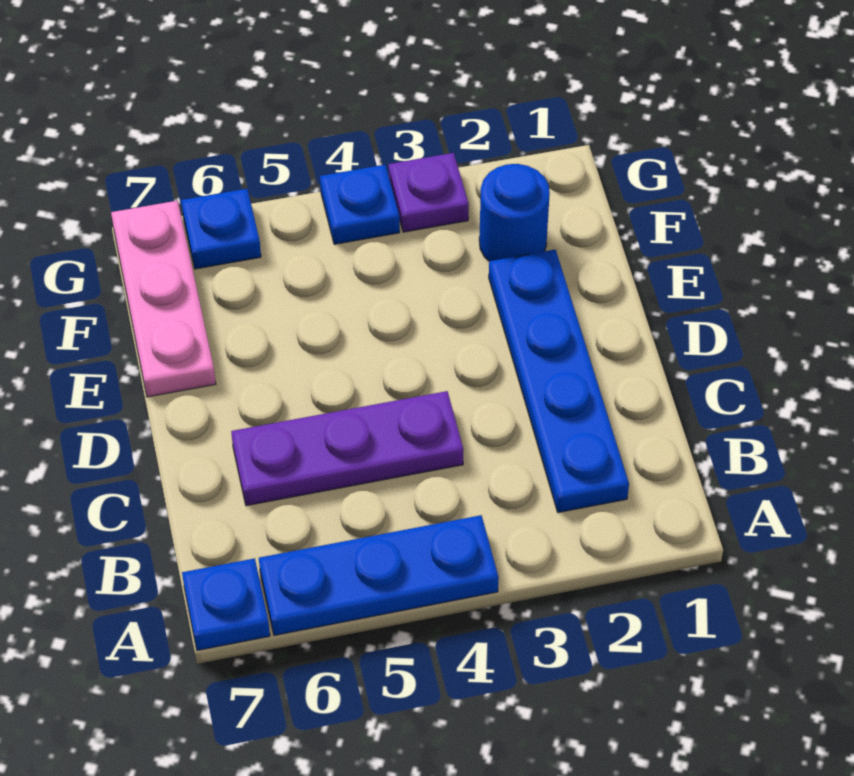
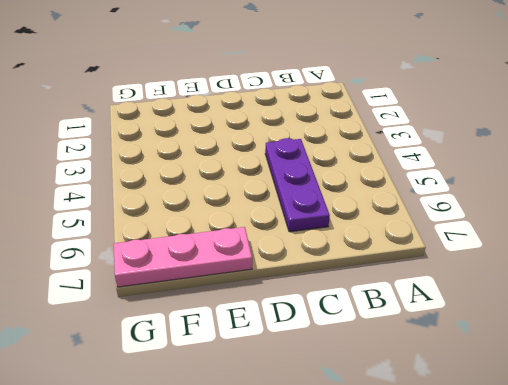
none -> blue 1x3 plate [259,515,499,636]
none -> blue 1x1 plate [182,558,270,651]

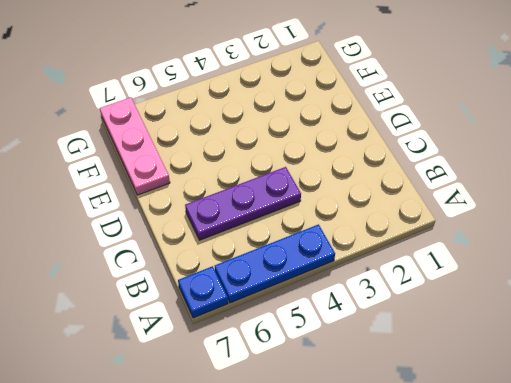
none -> blue 1x4 plate [489,250,629,513]
none -> blue 1x1 round brick [479,164,550,261]

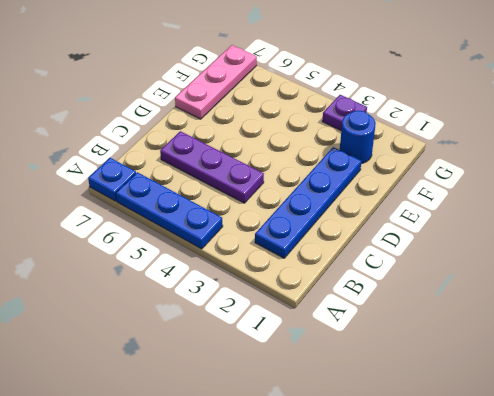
none -> blue 1x1 plate [320,165,400,244]
none -> blue 1x1 plate [181,189,261,269]

